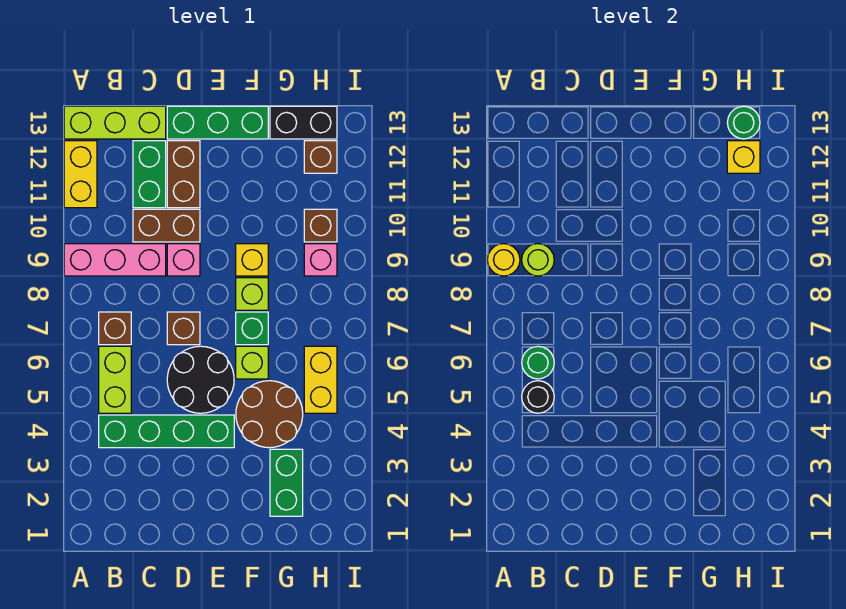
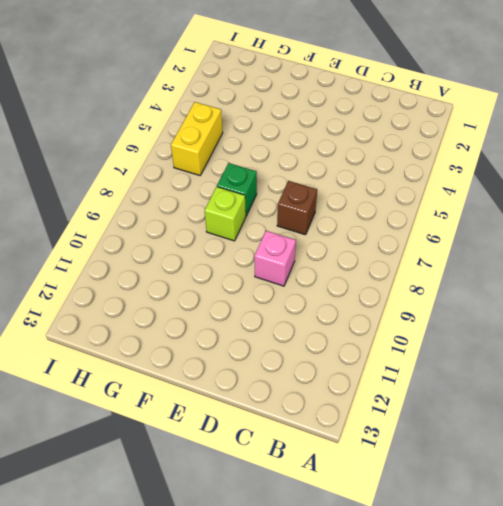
none -> pink 1x3 brick [64,244,166,276]
none -> yellow 1x2 brick [64,141,97,208]
none -> lime 1x3 brick [64,106,166,139]
none -> green 1x4 brick [99,415,234,448]

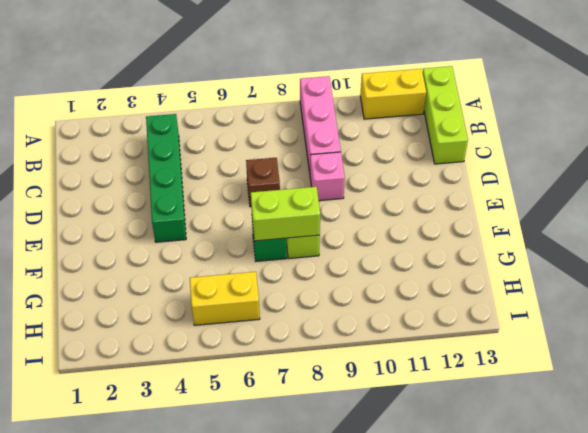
lime 1x2 brick [251,187,320,241] -> lime 1x2 brick moved to [99,346,131,413]
none -> brown 1x1 brick [99,312,131,345]
none -> brown 1x2 brick [133,209,200,242]
none -> green 1x2 brick [133,141,166,208]
none -> black 2x2 round brick [167,346,234,413]

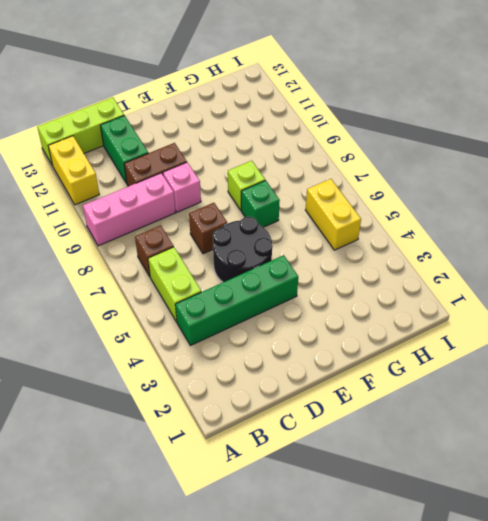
none -> brown 1x2 brick [167,141,200,208]
none -> green 1x3 brick [167,106,268,139]
none -> brown 2x2 round brick [236,381,303,448]
none -> lime 1x1 brick [236,346,268,379]

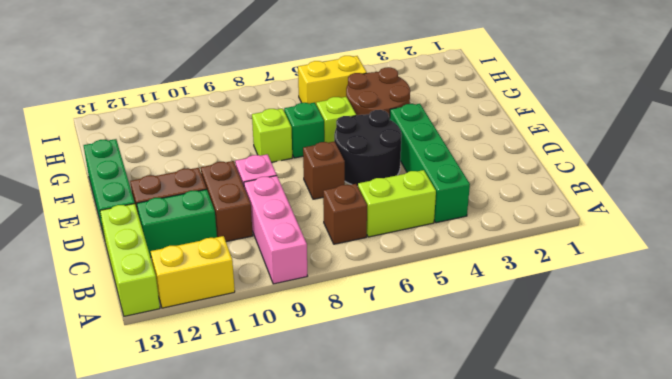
none -> yellow 1x1 brick [236,244,268,276]
none -> green 1x2 brick [270,449,303,516]
none -> black 1x2 brick [270,106,337,139]
none -> pink 1x1 brick [304,244,337,276]

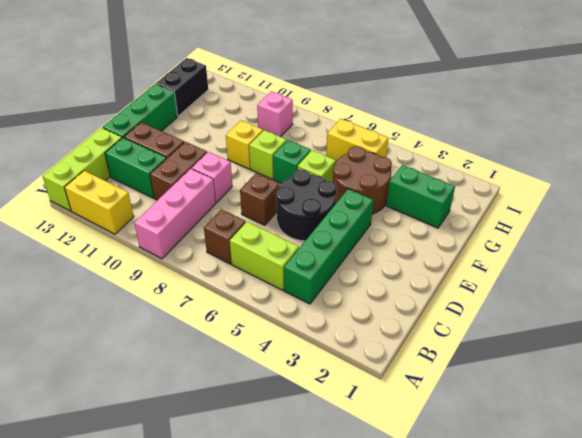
none -> brown 1x1 brick [304,209,337,242]
none -> brown 1x1 brick [304,141,337,173]
none -> yellow 1x1 round brick [487,244,520,276]
none -> black 1x1 round brick [522,381,554,413]

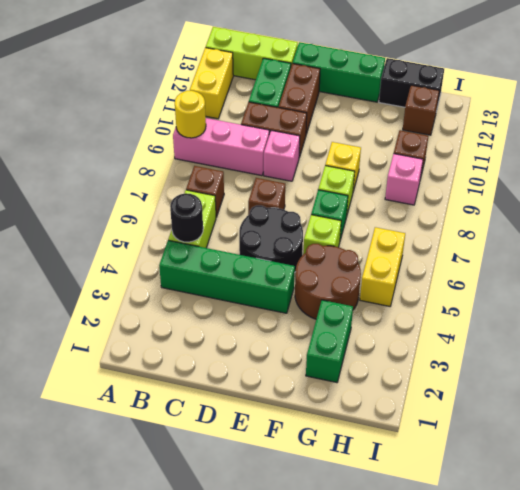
none -> green 1x1 round brick [522,346,554,379]
none -> lime 1x1 round brick [522,244,554,276]
none -> yellow 1x1 brick [727,141,760,173]
none -> green 1x1 round brick [727,106,760,139]

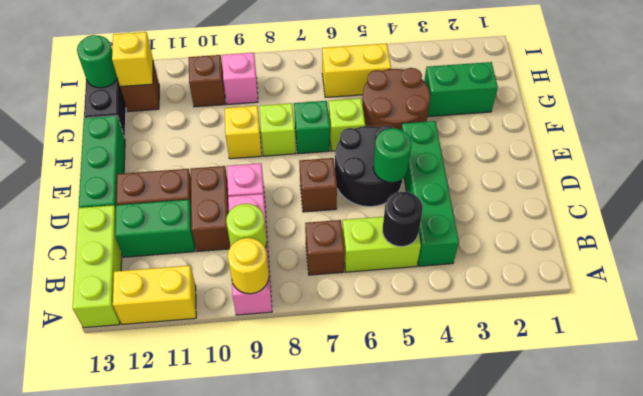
green 1x1 round brick [373,128,411,182] -> green 1x1 round brick moved to [522,346,554,379]

